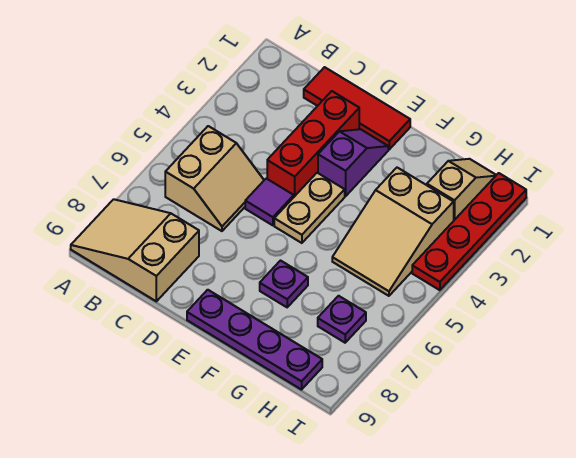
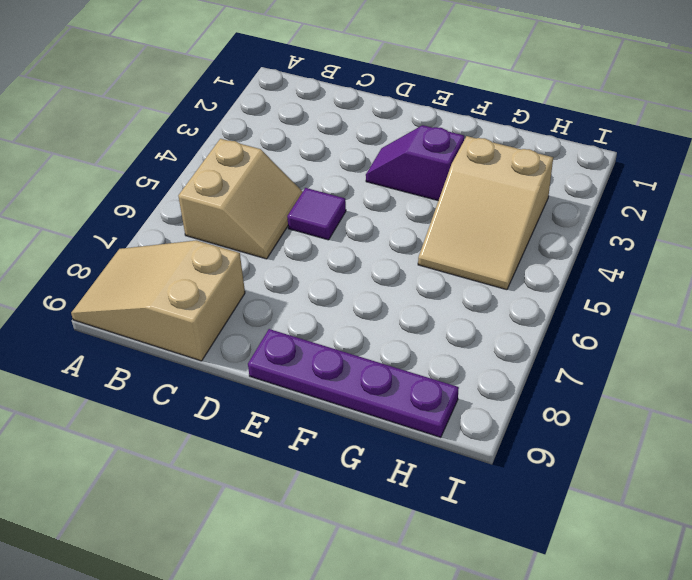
purple 1x2 slope [366,125,464,201] -> purple 1x2 slope turned to [318,129,388,196]
none -> red 1x3 tile [304,67,410,149]
none -> red 1x3 brick [267,91,359,197]
none -> tan 1x2 plate [274,173,345,243]

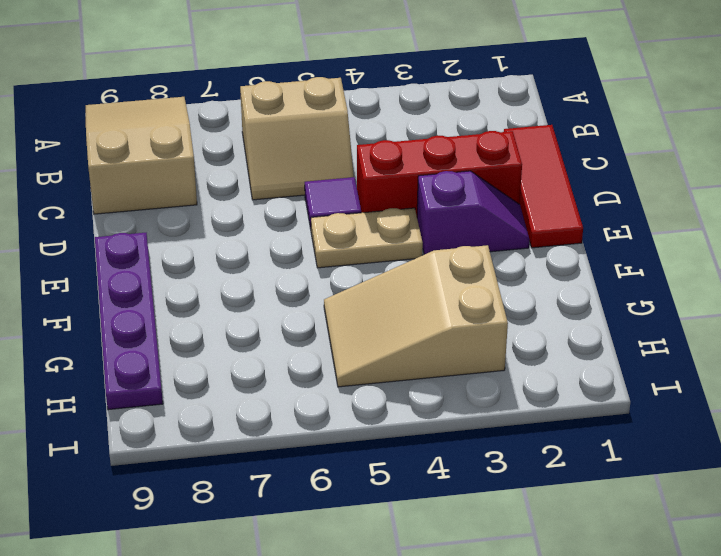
none -> purple 1x1 plate [260,261,308,307]
none -> tan 1x2 slope [427,159,496,220]
none -> purple 1x1 plate [318,296,366,343]

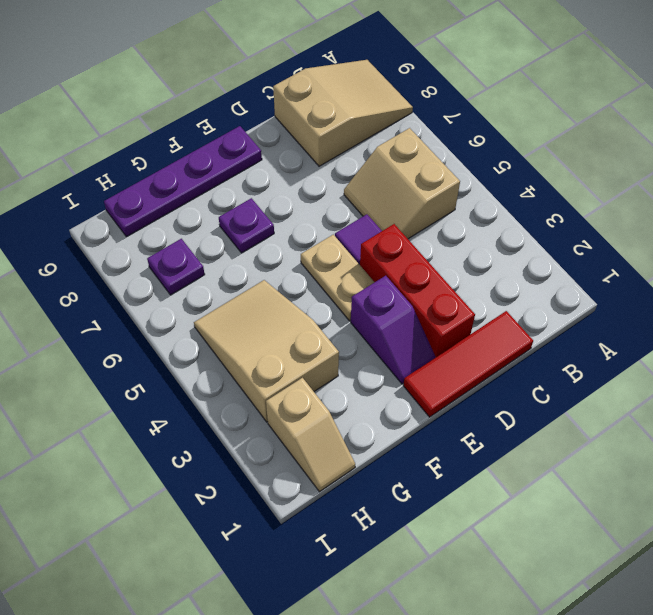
none -> red 1x4 plate [412,173,526,290]

